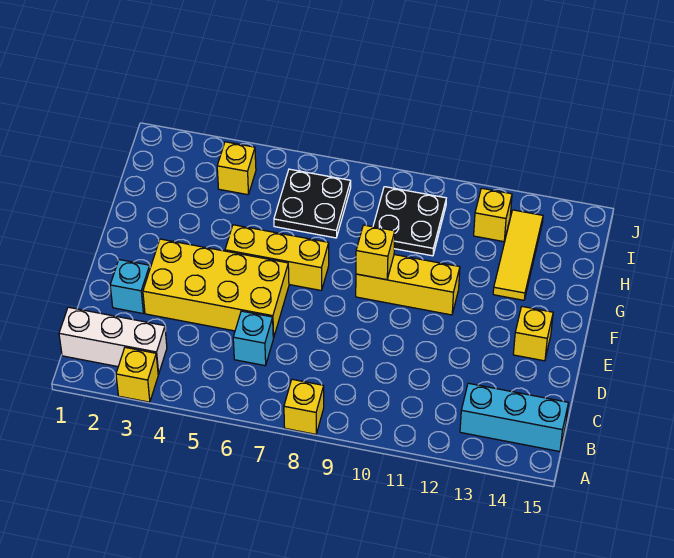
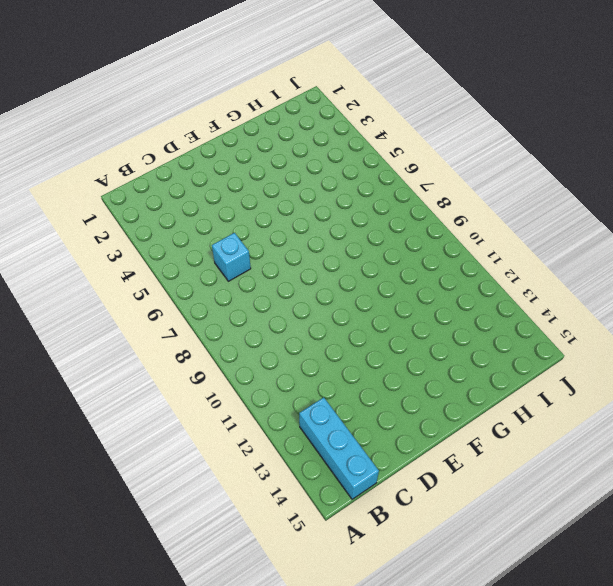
none -> yellow 1x1 brick [116,347,158,402]
none -> yellow 1x1 brick [284,379,324,434]
none -> white 1x3 brick [59,307,167,374]

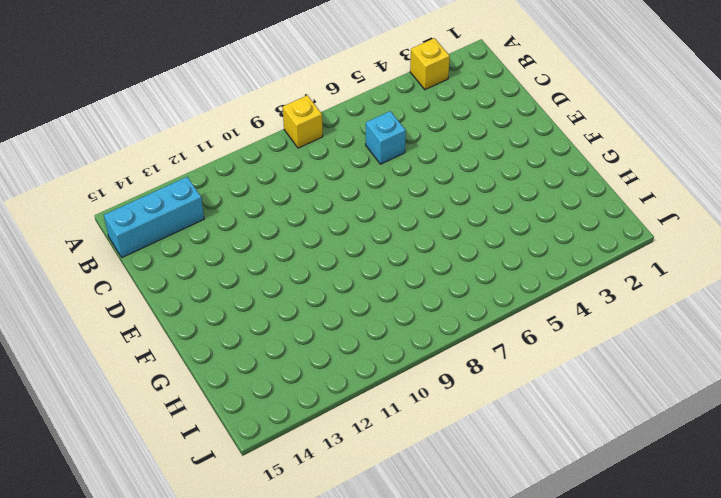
none -> white 1x3 brick [59,307,167,374]
none -> cyan 1x1 brick [110,260,150,313]
none -> yellow 2x4 brick [143,239,289,338]

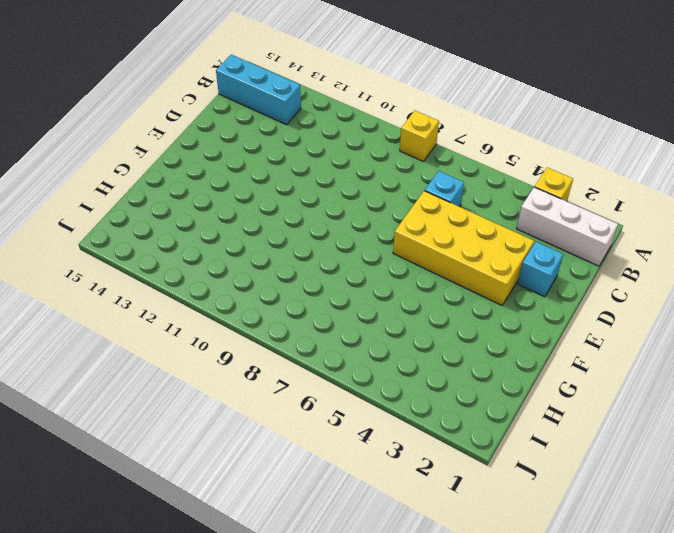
none -> yellow 1x1 brick [513,307,553,361]
none -> yellow 1x3 brick [225,225,329,290]
none -> yellow 1x3 brick [356,255,460,315]

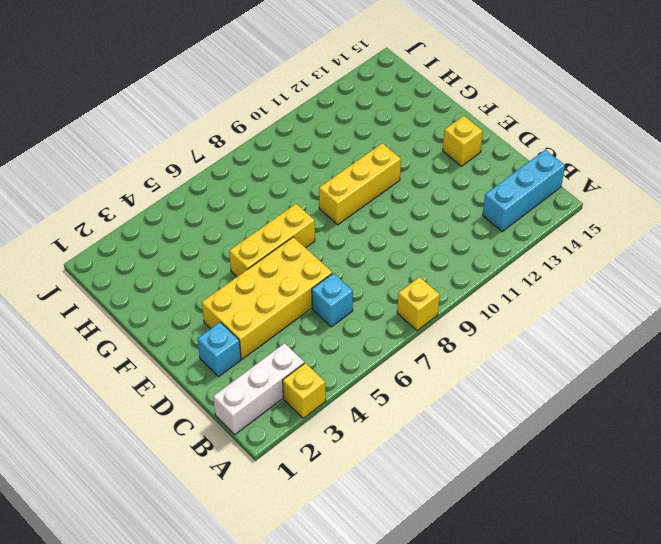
none -> yellow 1x3 tile [493,210,543,300]
none -> black 2x2 plate [274,169,351,238]
none -> black 2x2 plate [373,187,446,256]

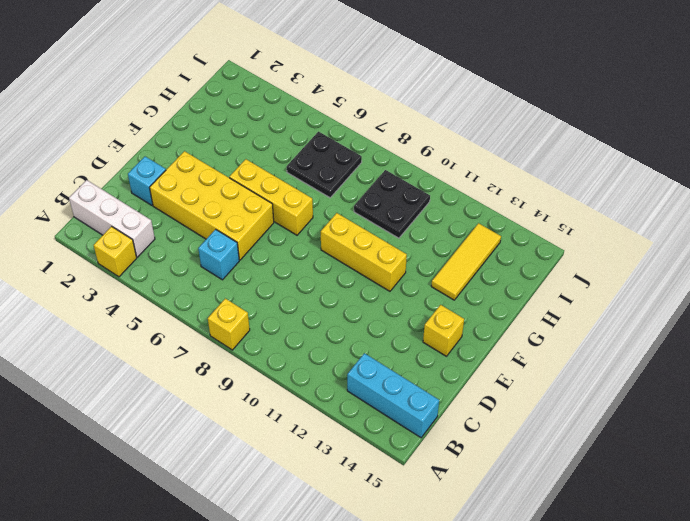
none -> yellow 1x1 brick [217,142,256,195]
none -> yellow 1x1 brick [474,188,512,242]
none -> yellow 1x1 brick [356,225,395,280]

